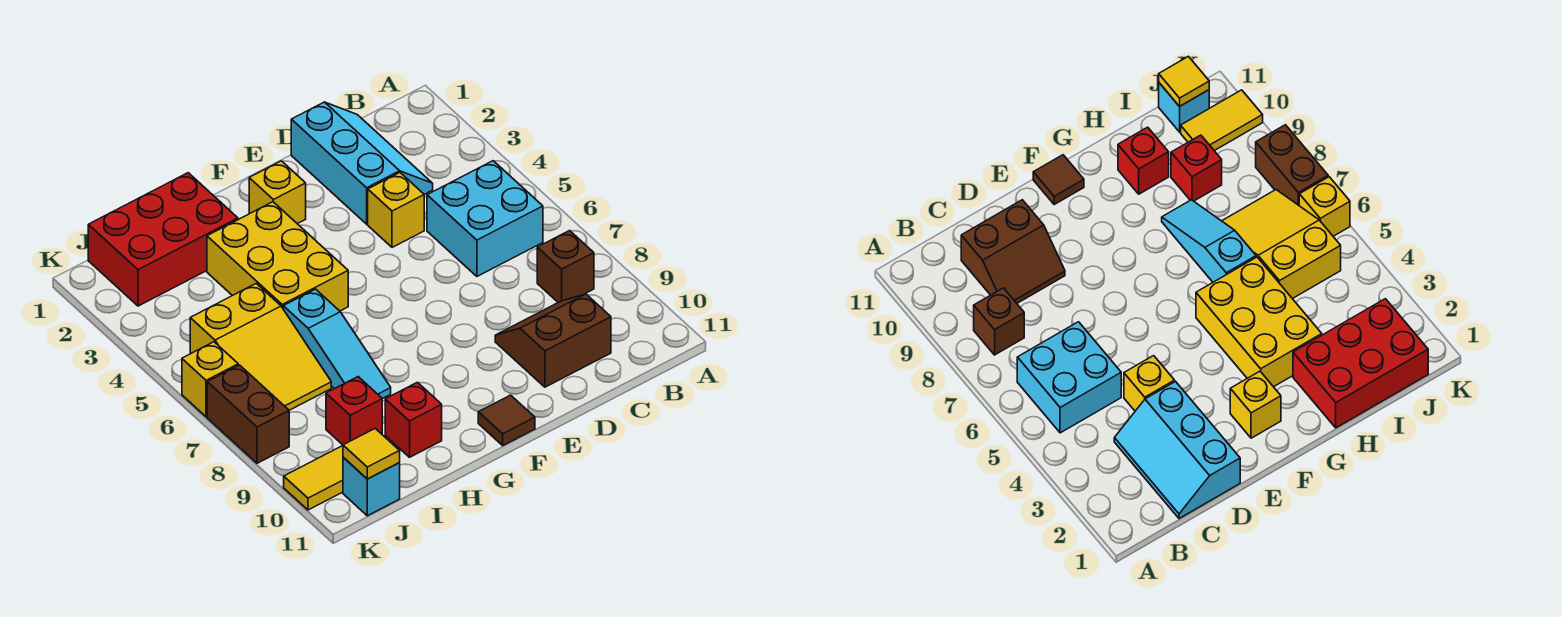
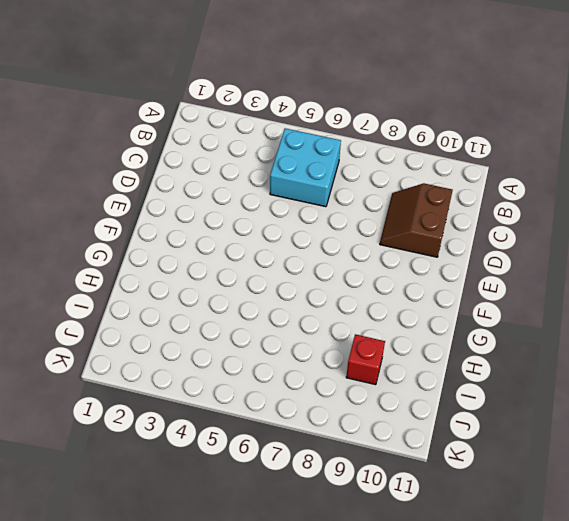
none -> brown 1x1 brick [537,231,594,302]
none -> cyan 2x3 slope [291,102,433,224]
none -> yellow 1x1 brick [368,173,424,247]

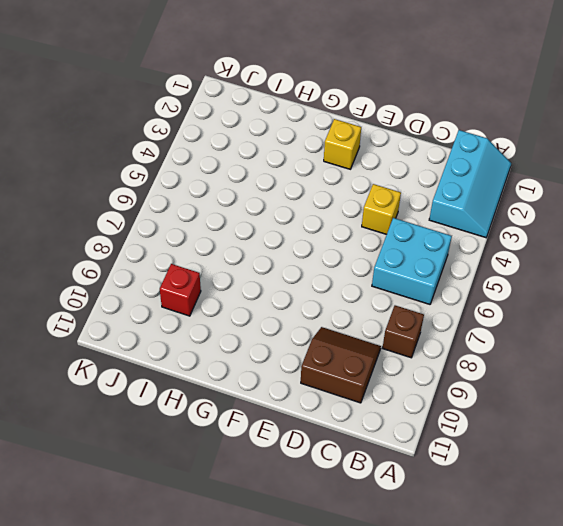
cyan 2x3 slope [429,130,511,238] -> cyan 2x3 slope moved to [291,102,433,224]
none -> brown 1x1 tile [478,395,535,445]
none -> yellow 2x3 brick [207,202,348,311]
none -> red 2x3 brick [88,173,238,306]

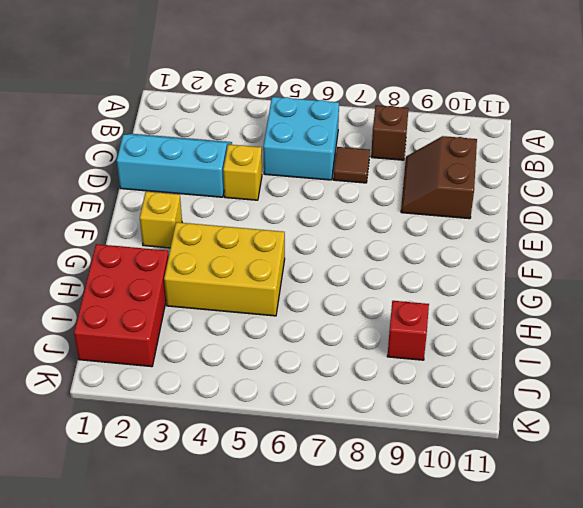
brown 1x1 tile [333,147,370,183] -> brown 1x1 tile moved to [478,395,535,445]
none -> cyan 1x3 slope [283,289,391,399]
none -> red 1x1 brick [385,382,442,457]
none -> yellow 2x3 slope [190,283,331,410]

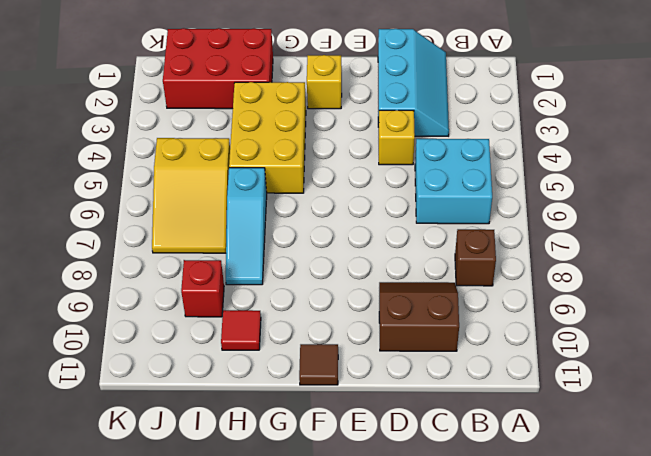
red 1x1 tile [221,310,261,350] -> red 1x1 brick [385,382,442,457]
none -> yellow 1x2 tile [284,446,343,510]
none -> cyan 1x1 brick [343,458,400,516]
none -> yellow 1x1 brick [182,342,238,417]

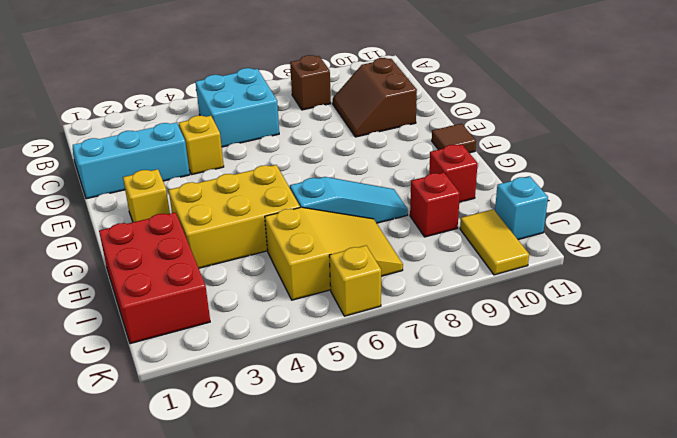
none -> brown 1x2 brick [207,365,289,463]
none -> yellow 1x1 tile [343,428,400,479]

